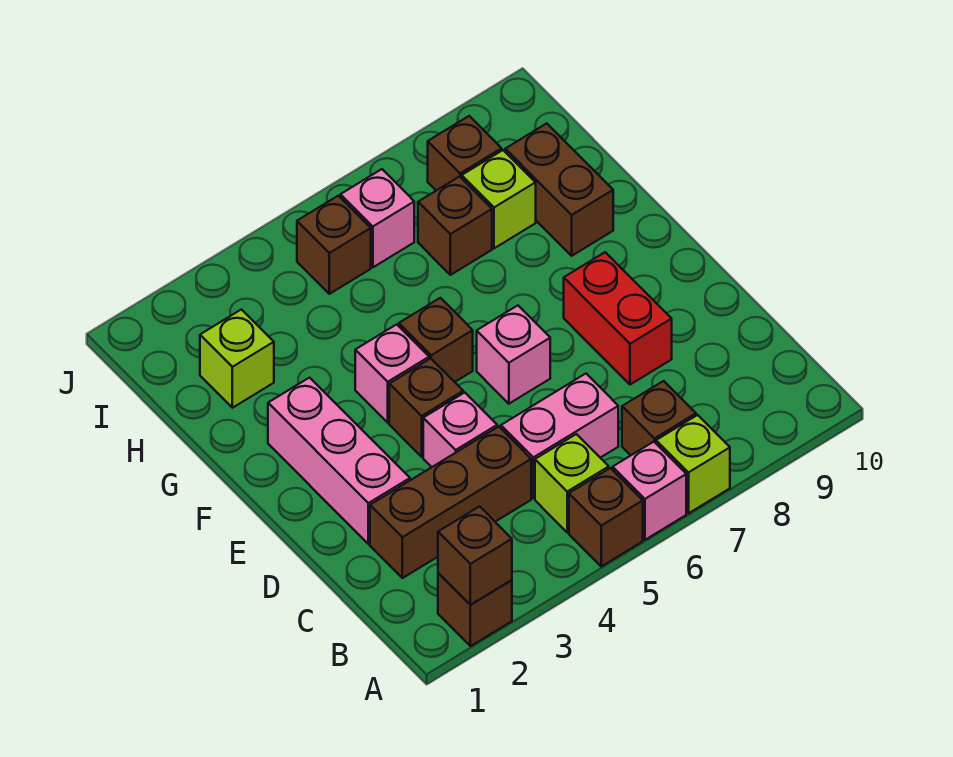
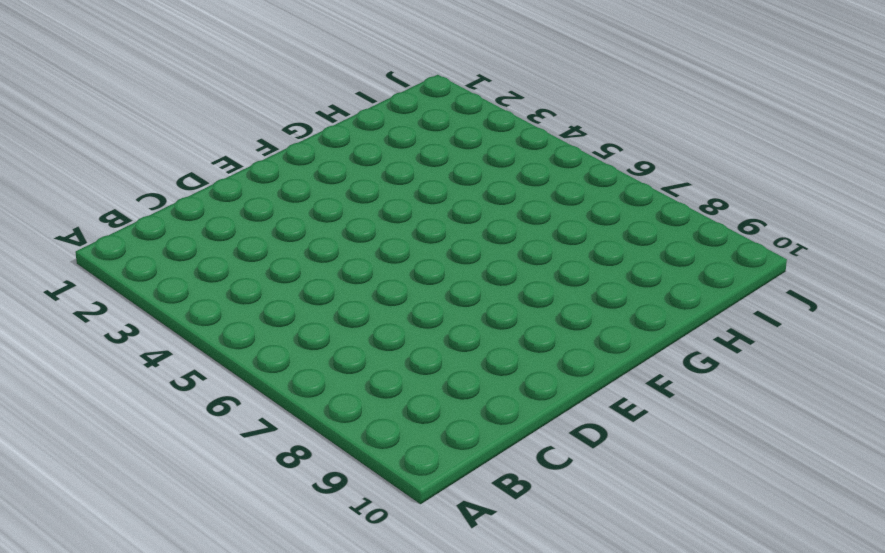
none -> brown 1x1 brick [438,573,512,646]
none -> brown 1x1 brick [569,468,643,566]
none -> pink 1x1 brick [613,442,686,540]

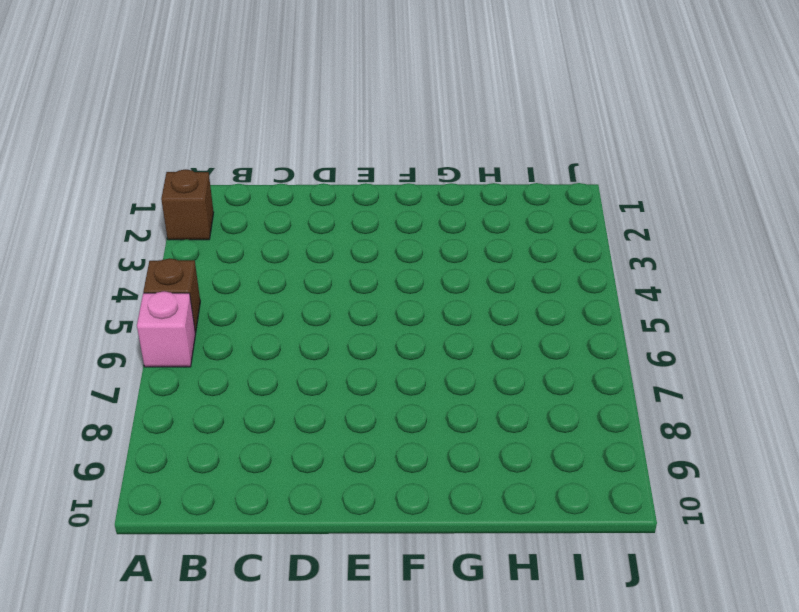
none -> lime 1x1 brick [656,415,730,513]
none -> lime 1x1 brick [535,434,609,532]
none -> brown 1x1 brick [622,381,696,456]

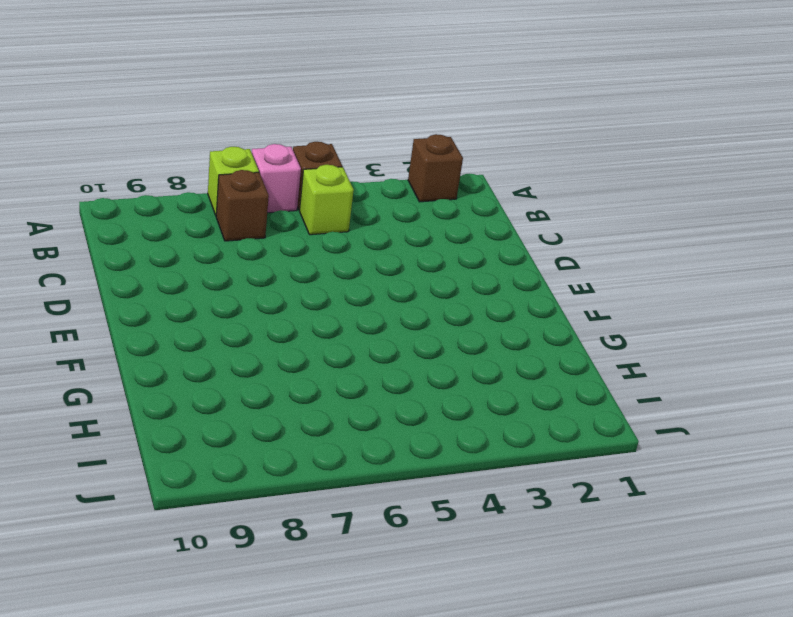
none -> brown 1x3 brick [370,427,531,578]
none -> pink 1x2 brick [501,374,618,498]
none -> pink 1x3 brick [268,378,410,544]

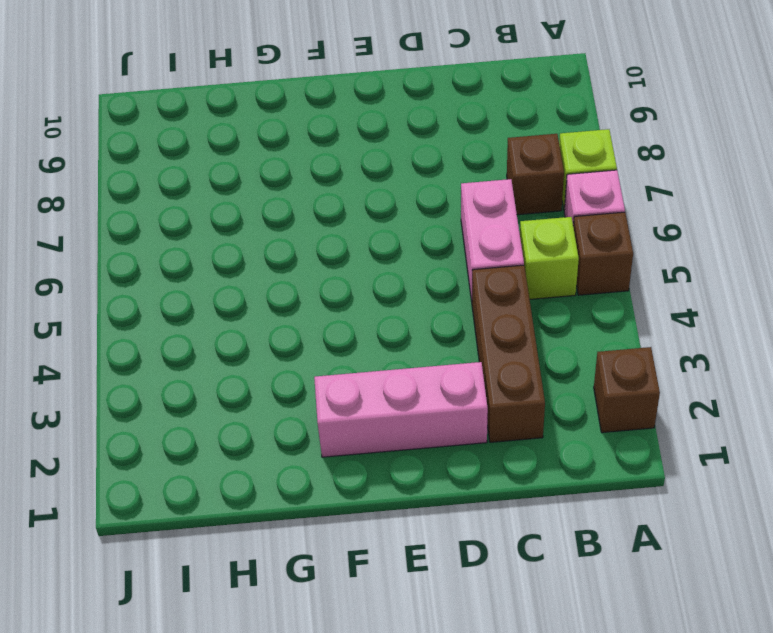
none -> pink 1x1 brick [423,393,497,467]
none -> red 1x2 brick [564,252,672,385]
none -> brown 1x1 brick [389,359,463,457]

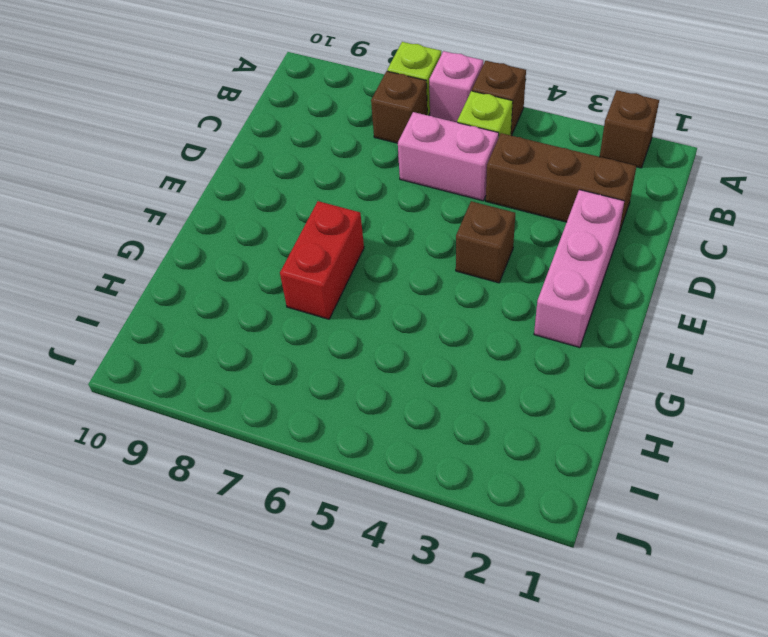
red 1x2 brick [280,201,364,319] -> red 1x2 brick moved to [564,252,672,385]
none -> pink 1x1 brick [423,393,497,467]
none -> pink 1x1 brick [477,306,550,404]
none -> pink 1x1 brick [355,324,429,423]

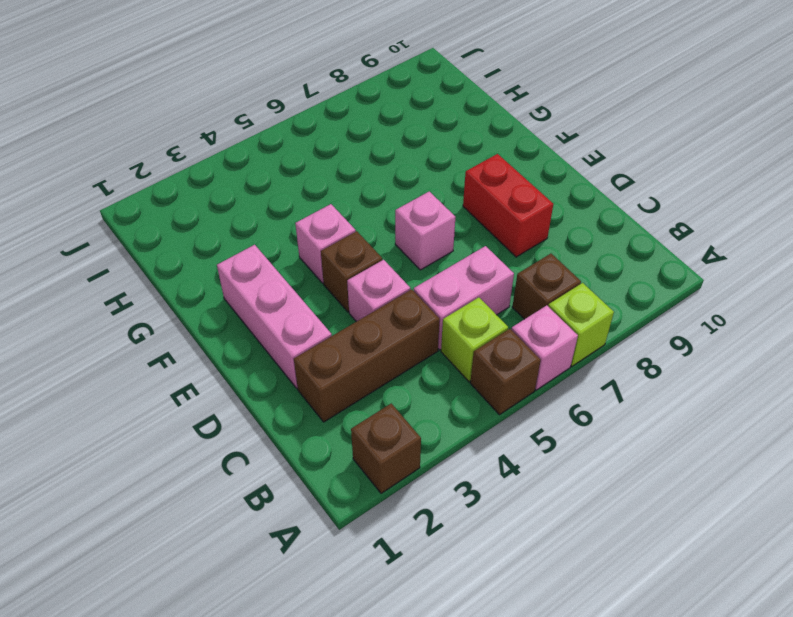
none -> brown 1x1 brick [399,298,473,382]
none -> brown 1x2 brick [505,123,613,256]
none -> lime 1x1 brick [200,310,274,408]

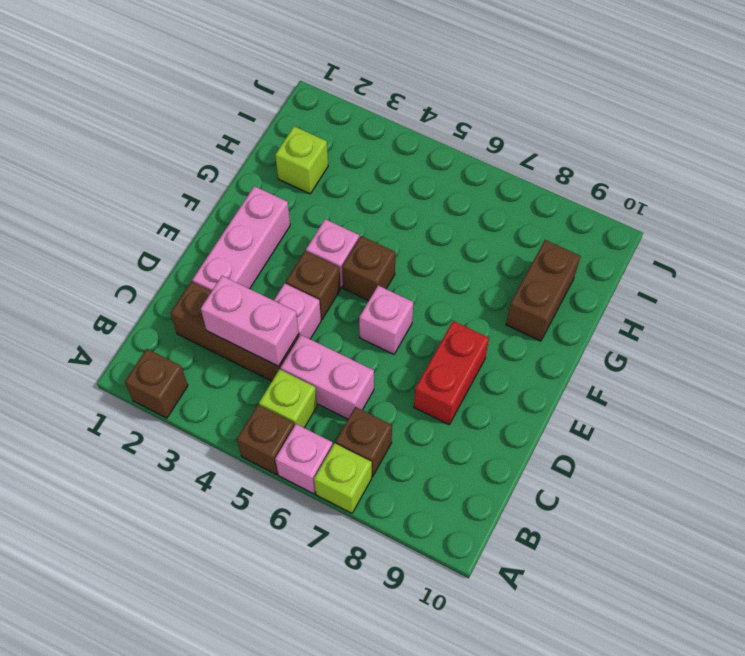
pink 1x2 brick [201,276,299,366] -> none
none -> brown 1x1 brick [418,177,492,275]
none -> lime 1x1 brick [462,150,536,248]
none -> brown 1x1 brick [297,196,371,294]

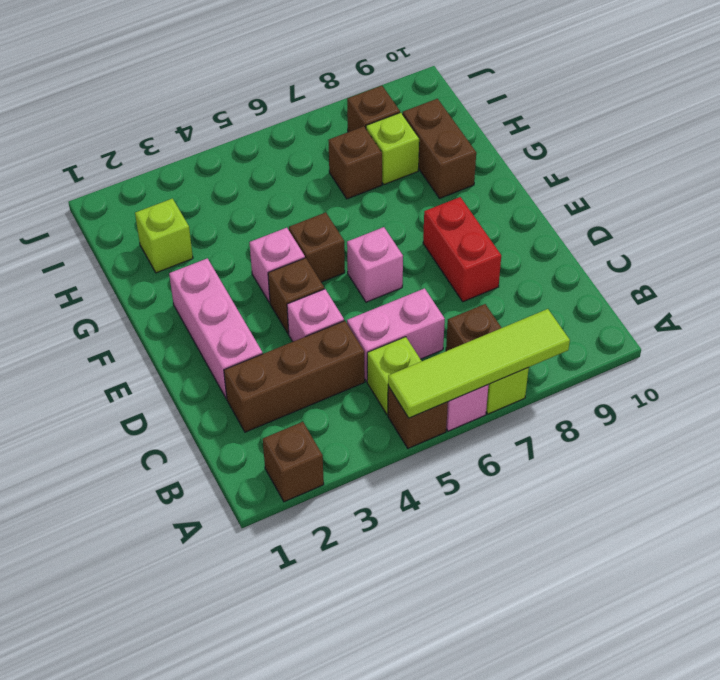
lime 1x4 tile [388,309,570,418] -> none
none -> brown 1x1 brick [297,196,371,294]
none -> pink 1x1 brick [340,169,414,267]
none -> brown 1x1 brick [438,506,512,605]

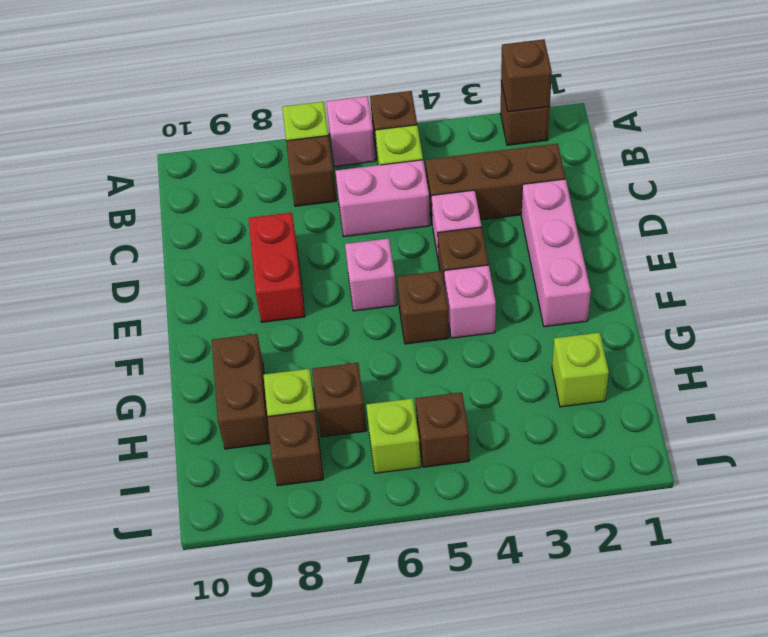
lime 1x1 brick [366,398,421,473] -> pink 1x1 brick [340,169,414,267]

